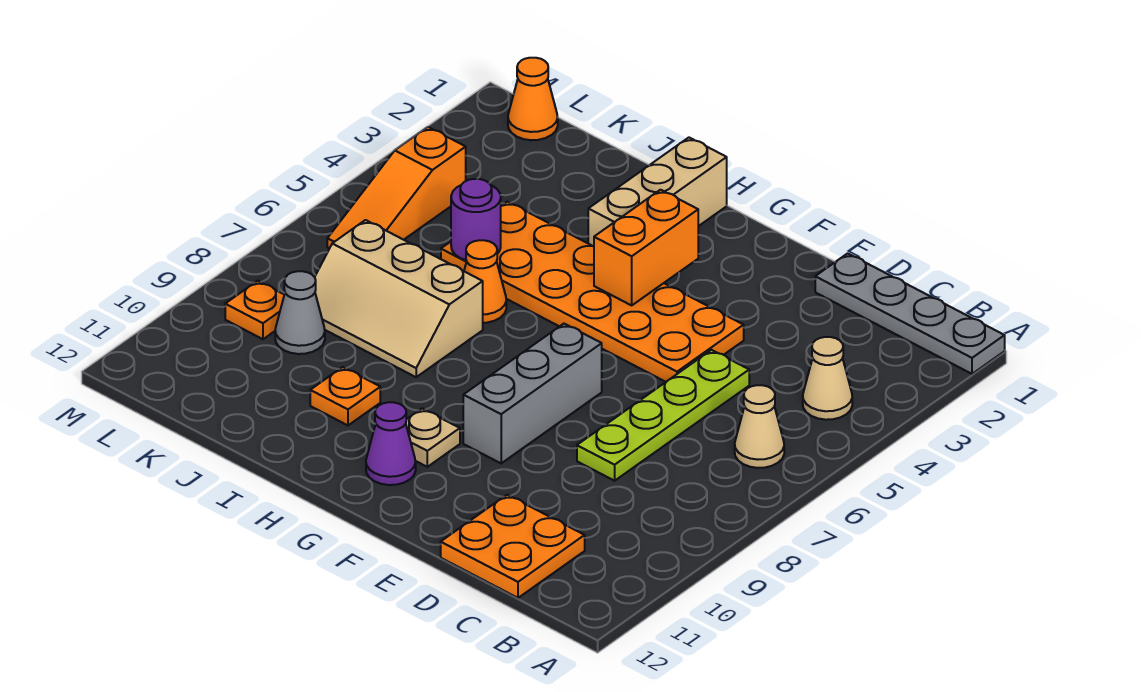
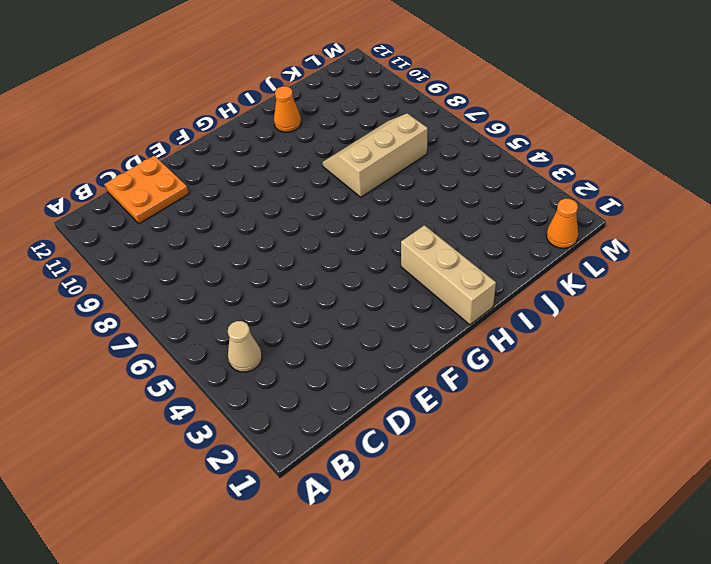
orange 1x1 cone [274,86,301,132] -> orange 1x1 cone moved to [464,240,506,323]
none -> grey 1x4 plate [815,253,1005,374]
none -> tan 1x1 cone [735,385,784,468]
none -> lime 1x4 plate [577,350,749,481]

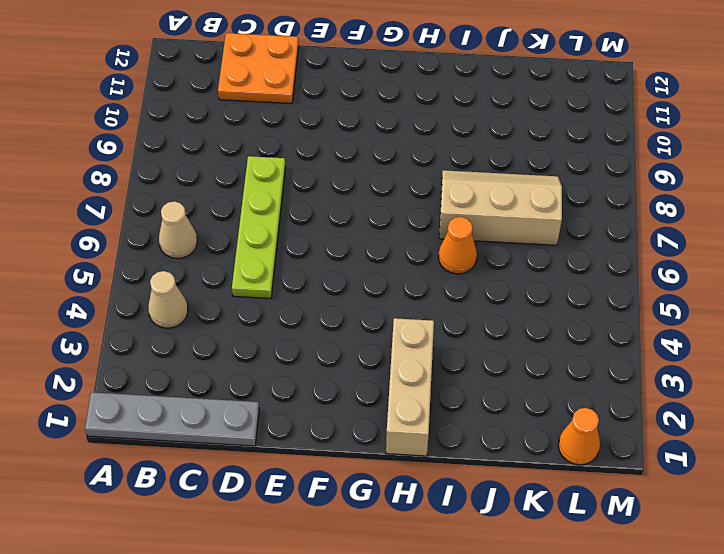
none -> orange 2x6 plate [441,202,744,382]
none -> grey 1x3 brick [463,324,602,463]
none -> tan 1x1 plate [406,409,460,467]

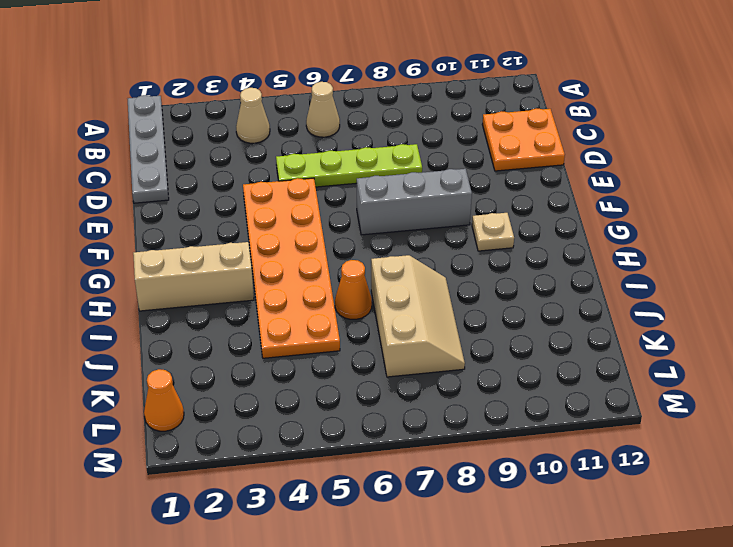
none -> purple 1x1 cone [366,402,416,485]
none -> orange 1x1 plate [310,367,380,425]
none -> grey 1x1 cone [275,271,325,354]

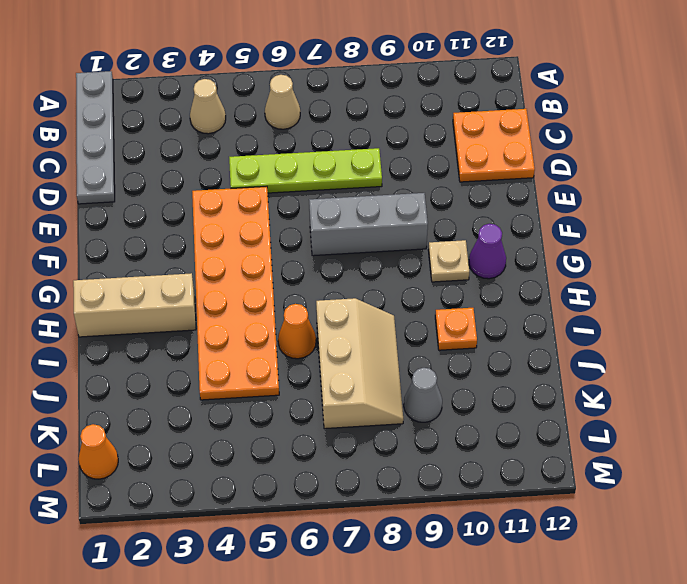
none -> orange 1x3 slope [327,127,466,248]
none -> orange 1x1 plate [225,281,284,339]
none -> orange 1x2 brick [594,190,698,305]

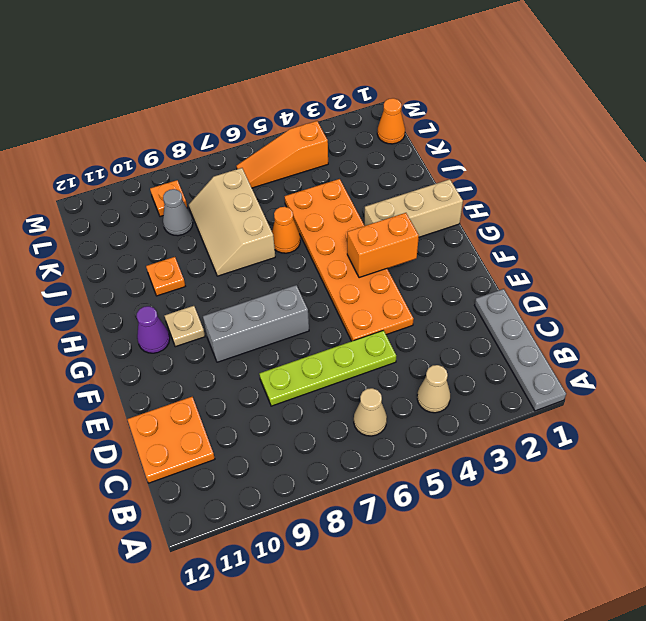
none -> purple 1x1 round brick [451,179,501,260]

